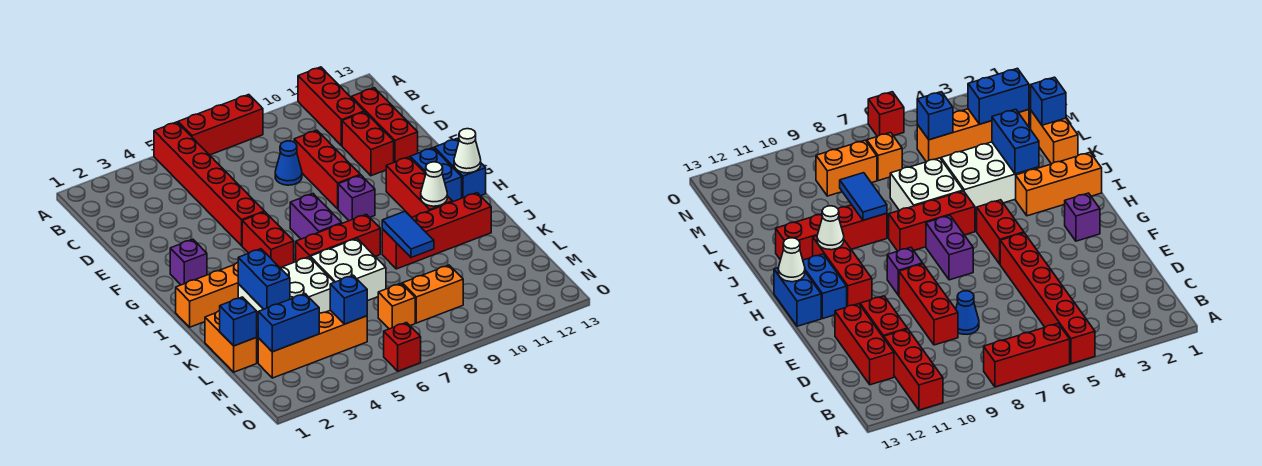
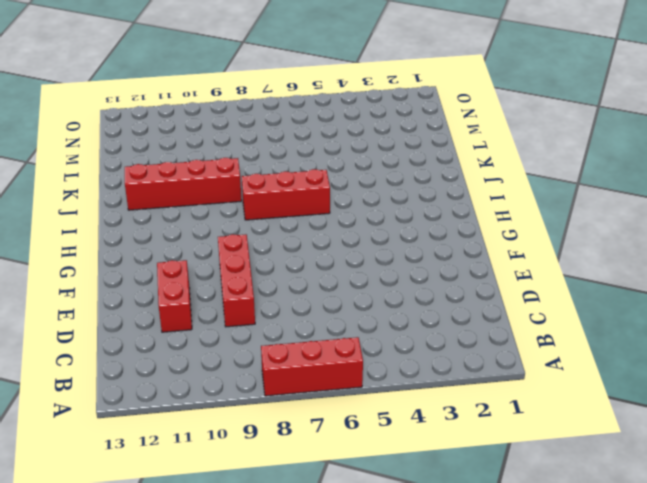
none -> red 1x6 brick [154,122,264,246]
none -> red 1x3 brick [298,67,364,146]
none -> red 1x3 brick [351,88,418,162]
none -> blue 1x1 cone [275,141,302,185]

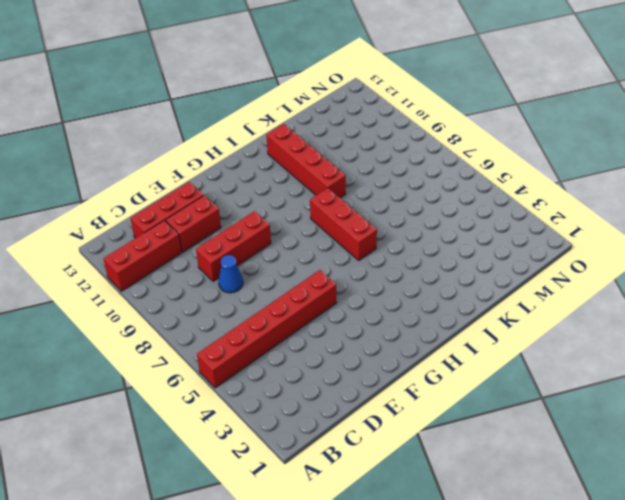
none -> red 1x3 brick [178,95,263,155]
none -> purple 1x1 brick [170,239,207,285]
none -> red 1x2 brick [242,212,294,267]
none -> purple 1x2 brick [290,194,342,239]

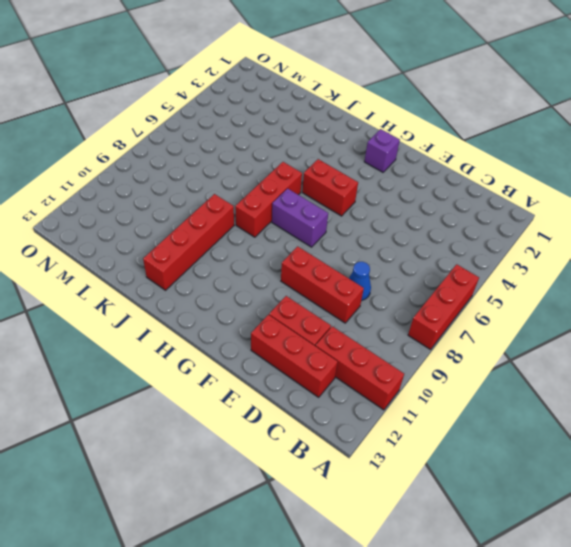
none -> red 1x6 brick [154,122,264,246]
none -> purple 1x1 brick [338,175,375,221]
none -> red 1x3 brick [386,157,452,217]
none -> blue 1x2 brick [410,148,462,202]

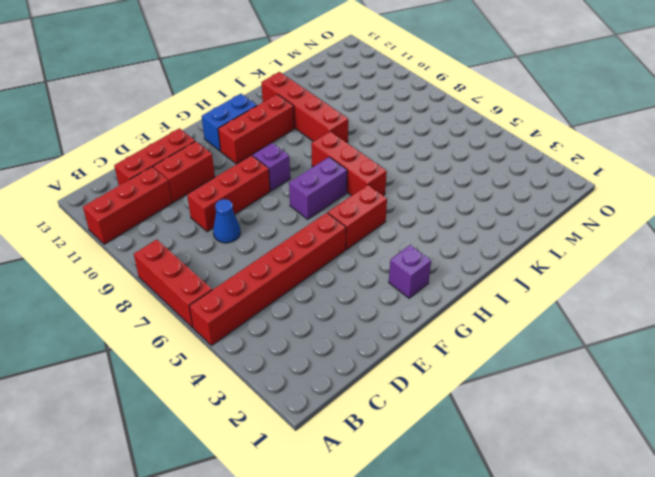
none -> blue 1x2 brick [434,139,486,198]
none -> orange 1x3 brick [176,262,238,327]
none -> white 2x3 brick [238,257,334,329]
none -> white 2x2 brick [310,239,386,301]

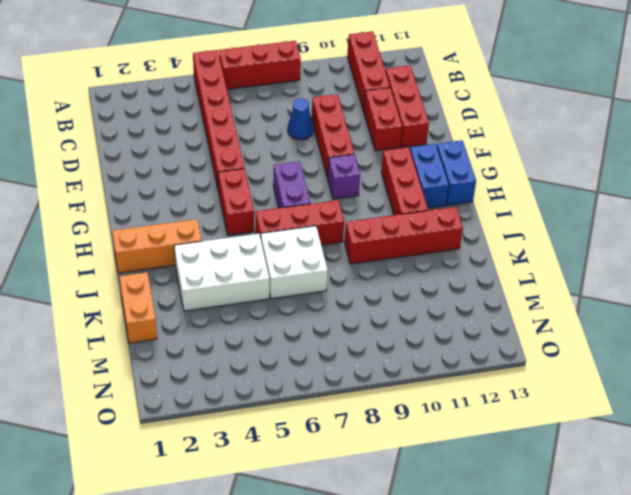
none -> purple 1x1 brick [170,239,207,285]
none -> orange 1x4 brick [258,310,367,378]
none -> orange 1x1 brick [378,284,415,329]
none -> orange 1x2 brick [402,265,463,323]

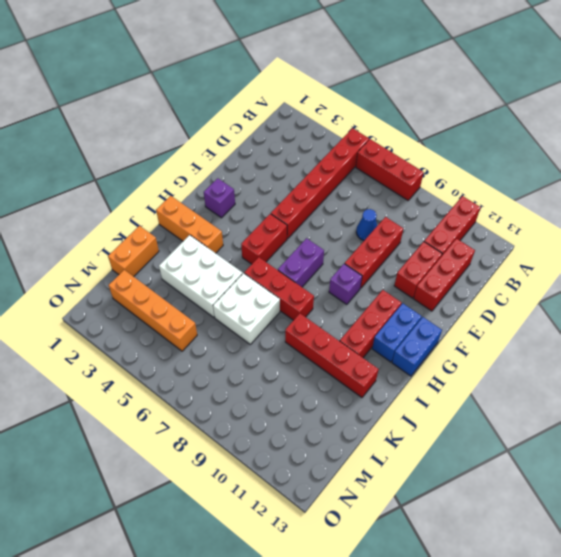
none -> orange 1x1 brick [378,284,415,329]
none -> orange 1x2 brick [402,265,463,323]
none -> red 1x1 brick [384,323,421,371]
none -> white 1x1 cone [454,129,481,173]

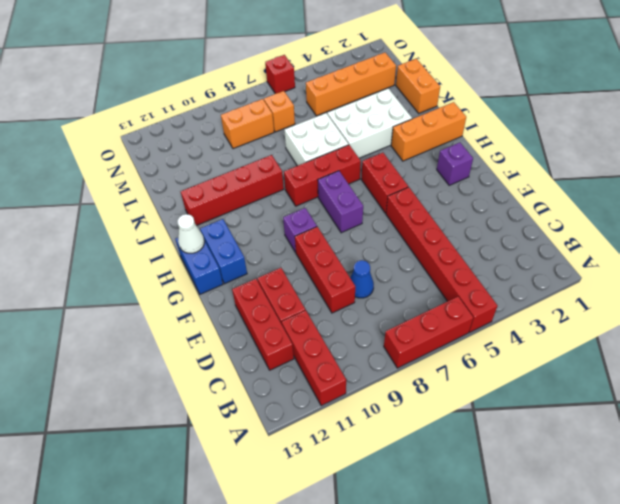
none -> red 1x3 brick [386,157,452,217]
none -> white 1x1 cone [421,162,447,206]
none -> blue 1x2 brick [238,249,290,309]
none -> blue 1x2 tile [382,211,434,258]

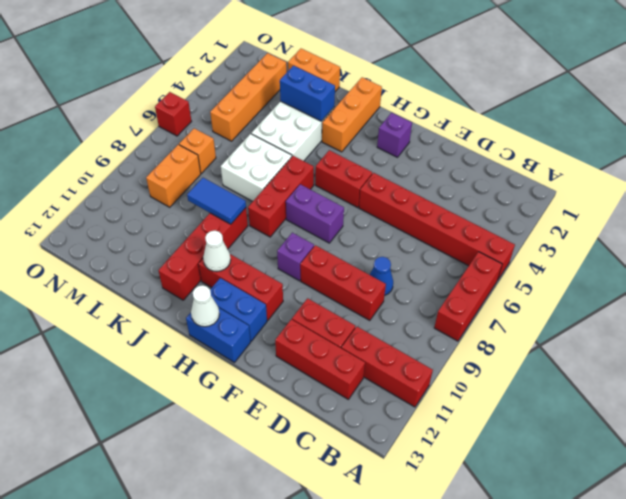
none -> blue 1x1 brick [220,297,257,346]
none -> blue 1x2 brick [258,294,319,352]
none -> blue 1x1 brick [330,275,367,324]

